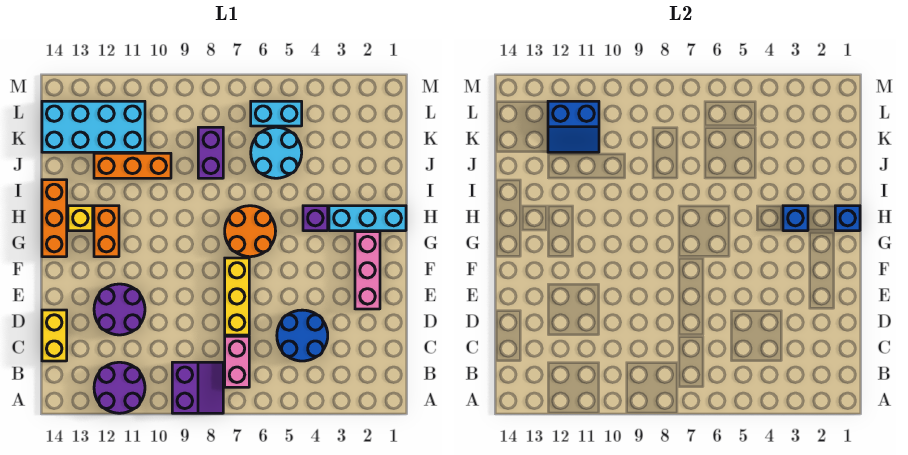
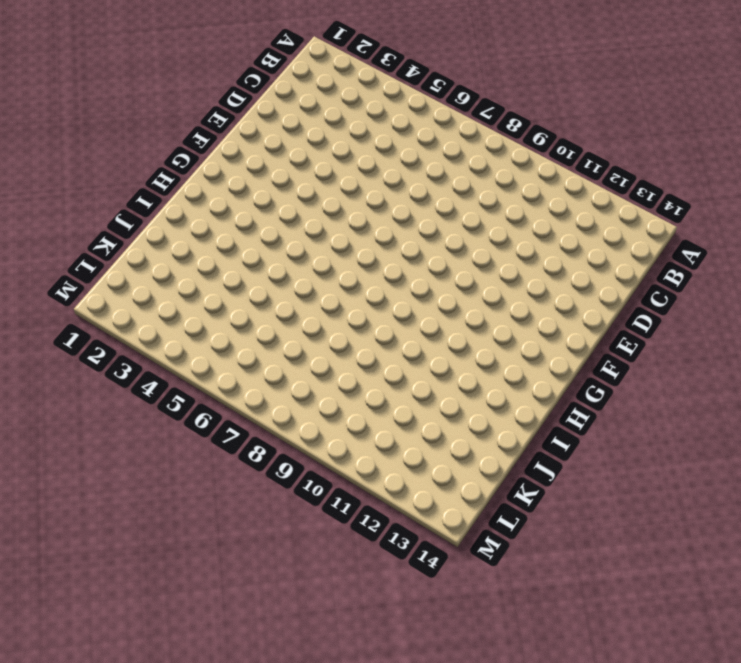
none -> purple 2x2 slope [172,362,223,413]
none -> purple 2x2 round brick [94,362,145,413]
none -> pink 1x2 brick [225,336,249,387]

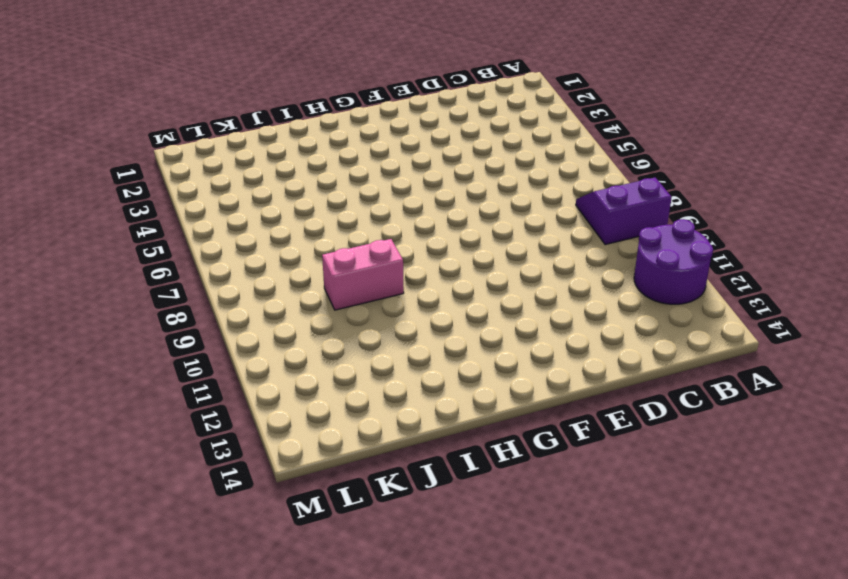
pink 1x2 brick [322,239,404,310] -> pink 1x2 brick moved to [225,336,249,387]
none -> blue 2x2 round brick [277,310,328,361]
none -> yellow 1x2 brick [42,310,67,361]
none -> yellow 1x3 brick [225,258,249,335]

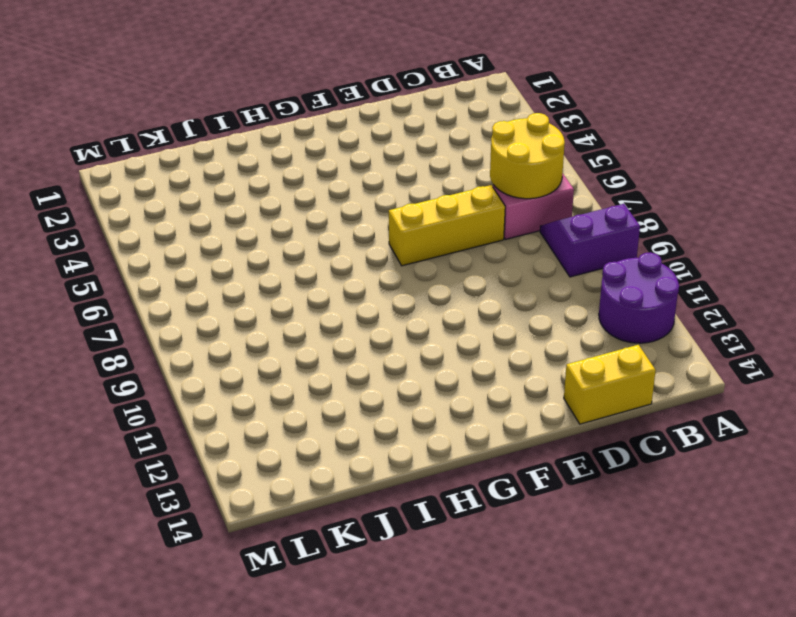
yellow 2x2 round brick [490,113,565,199] -> none
none -> blue 2x2 round brick [277,310,328,361]
none -> purple 2x2 round brick [94,284,145,335]
none -> pink 1x3 brick [355,232,380,309]

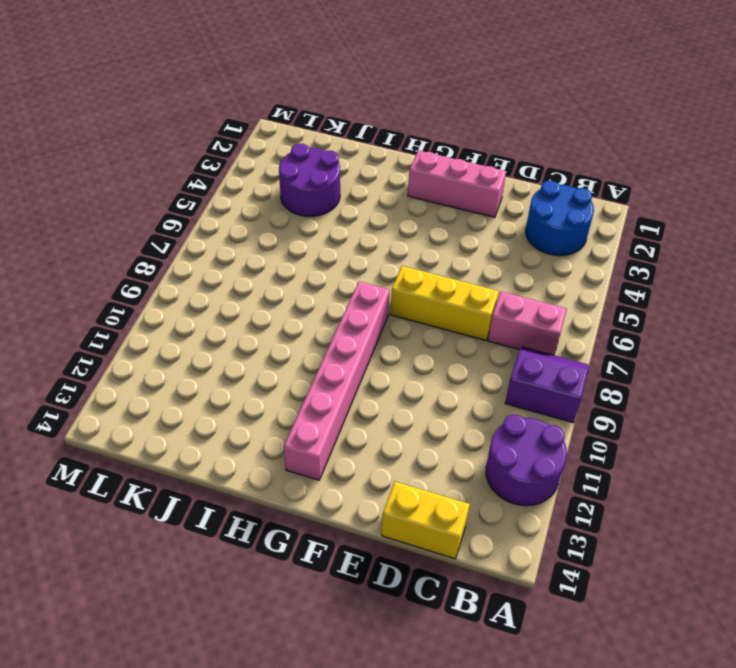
blue 2x2 round brick [526,181,594,256] -> blue 2x2 round brick moved to [277,310,328,361]
pink 1x6 brick [284,282,390,480] -> orange 1x2 brick [94,206,119,257]
purple 2x2 round brick [279,144,340,216] -> purple 2x2 round brick moved to [94,284,145,335]
none -> orange 2x2 round brick [225,206,276,257]
none -> orange 1x3 brick [42,180,67,257]
none -> cyan 1x3 brick [329,206,406,231]

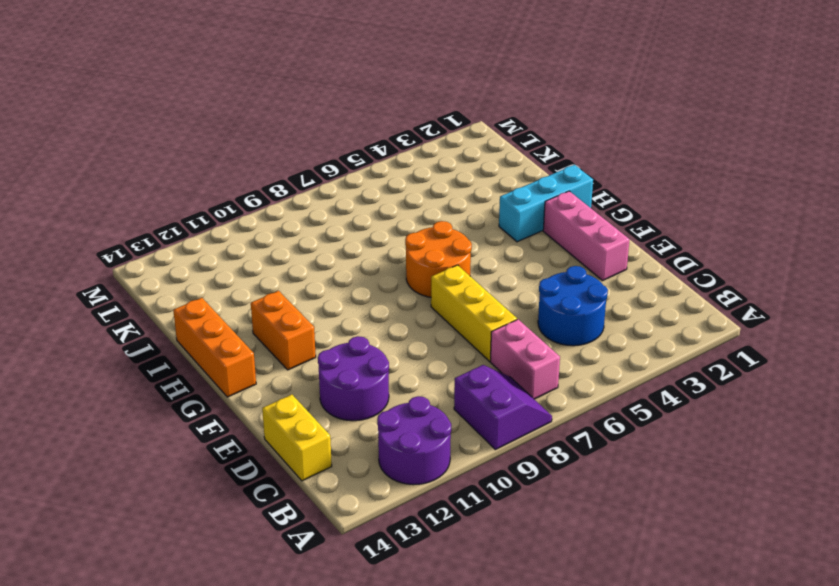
none -> purple 1x1 brick [303,206,328,231]
none -> yellow 1x1 brick [68,206,93,231]
none -> cyan 2x2 round brick [251,127,302,178]

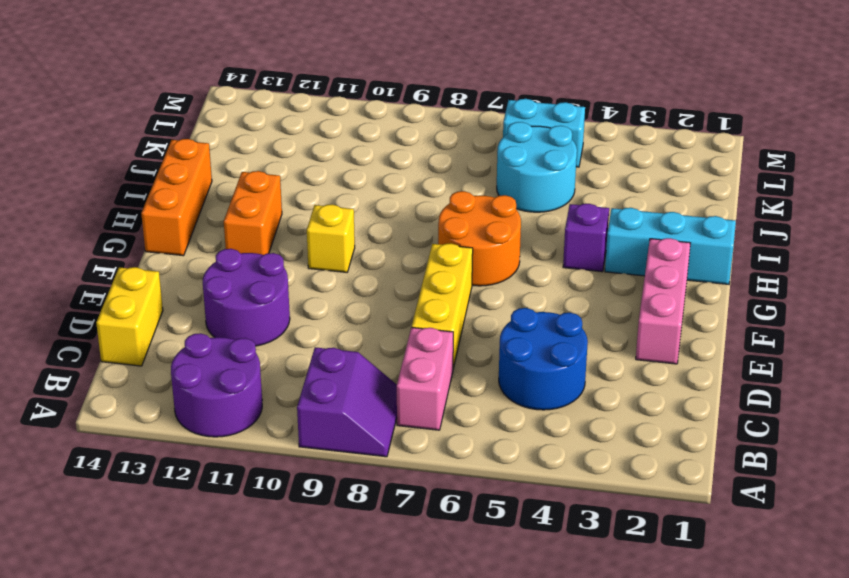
yellow 1x1 brick [307,204,355,272] -> yellow 1x1 brick moved to [68,206,93,231]
none -> purple 1x2 brick [198,127,223,178]
none -> orange 1x3 brick [94,153,171,178]
none -> cyan 2x4 brick [42,101,145,152]

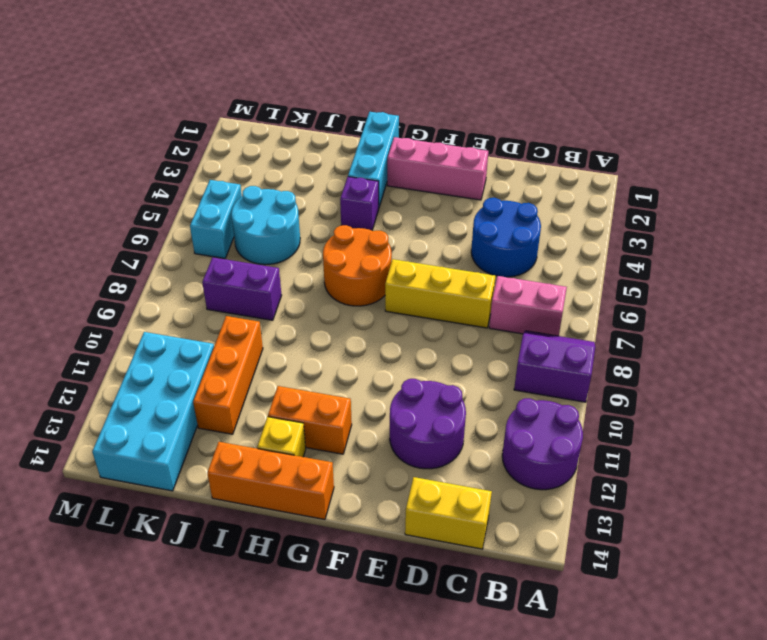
none -> blue 1x1 brick [835,206,860,231]
none -> blue 1x1 brick [783,206,808,231]
none -> blue 2x2 slope [548,101,599,152]

